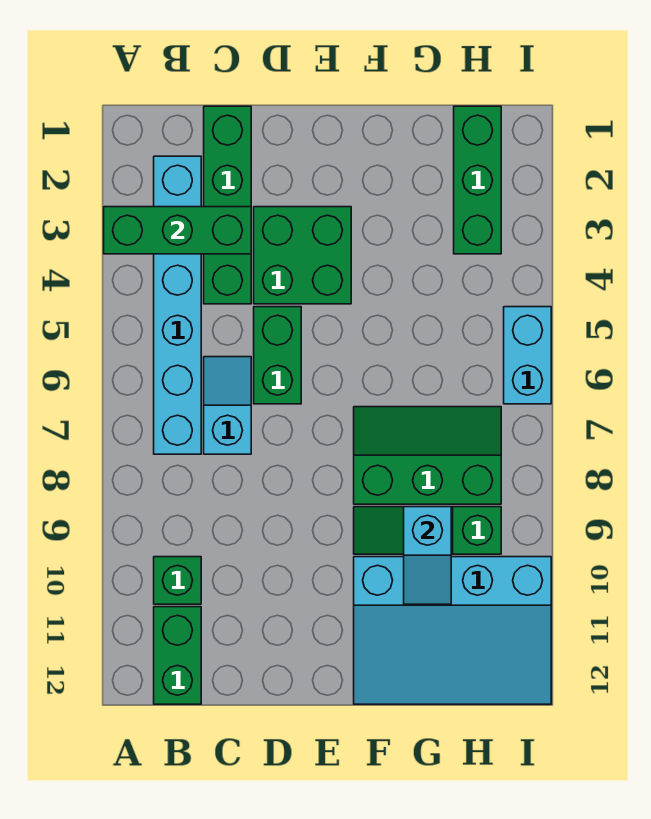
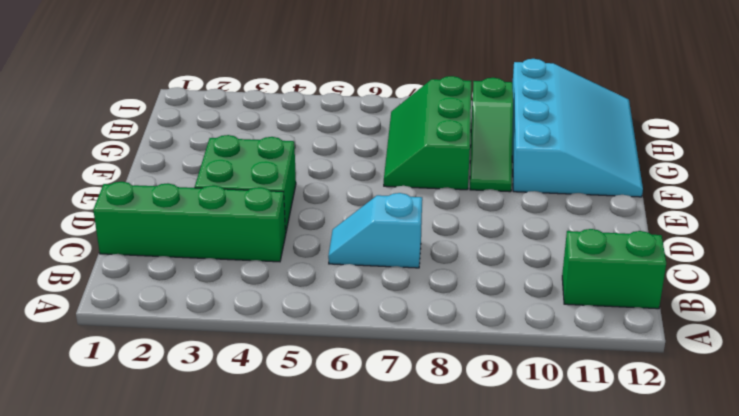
none -> cyan 1x6 brick [154,156,201,454]
none -> green 1x1 brick [154,557,201,604]
none -> green 1x2 brick [254,307,301,404]

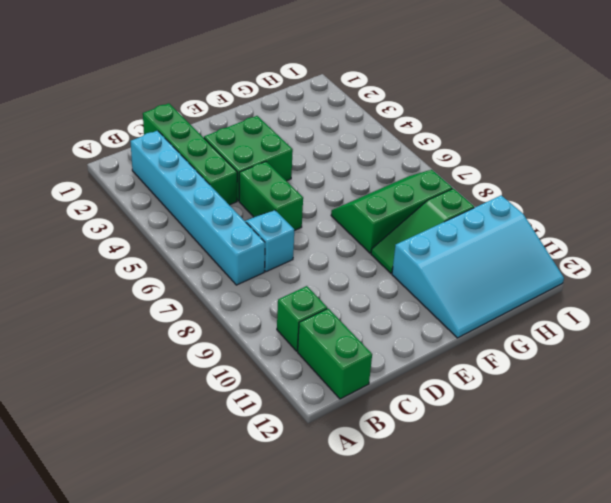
none -> green 1x3 brick [454,106,501,254]
none -> cyan 1x2 brick [504,307,551,404]
none -> green 1x3 brick [104,207,251,254]

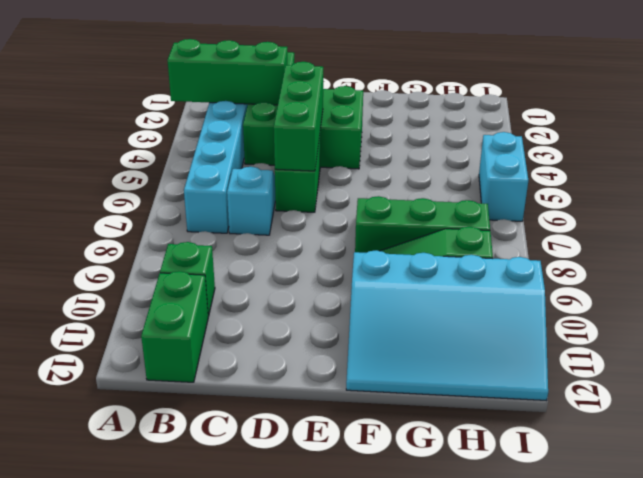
green 1x3 brick [274,62,323,171] -> green 1x3 brick moved to [454,106,501,254]
none -> cyan 1x2 slope [404,507,451,604]

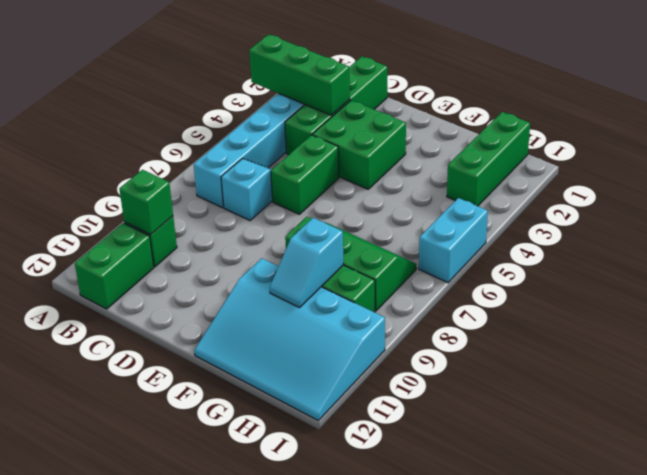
green 1x1 brick [119,170,173,235] -> none

